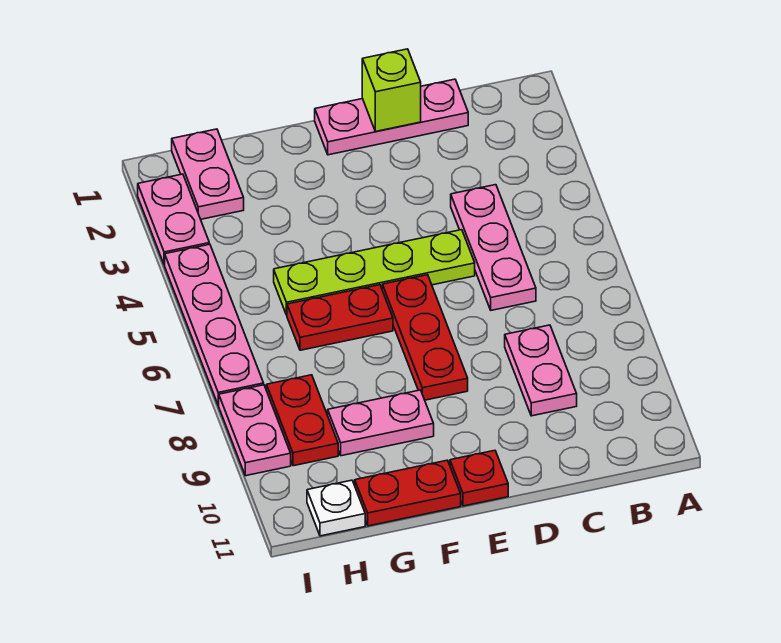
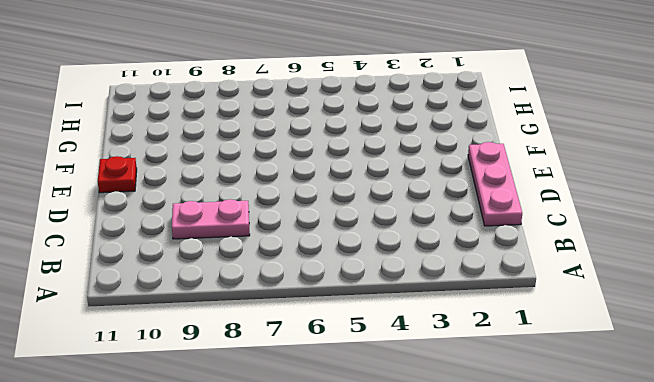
none -> pink 1x3 plate [451,185,536,310]
none -> lime 1x4 plate [274,230,475,315]
none -> red 1x3 plate [382,275,468,400]

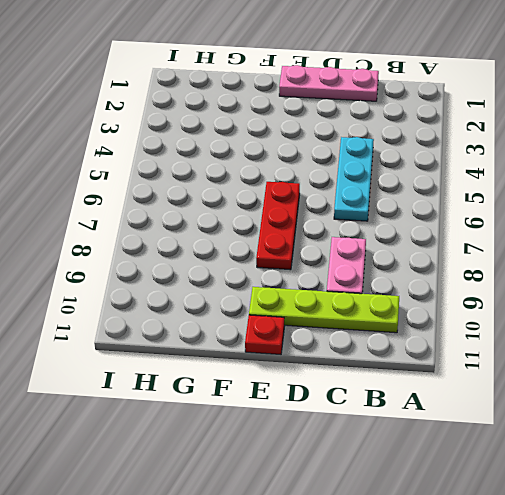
lime 1x4 plate [249,287,399,333] -> lime 1x4 plate moved to [274,230,475,315]
cyan 1x3 plate [334,137,374,221] -> pink 1x3 plate [451,185,536,310]
none -> red 1x2 plate [287,285,393,350]
none -> pink 1x2 plate [328,390,434,456]
none -> red 1x2 plate [355,460,461,526]

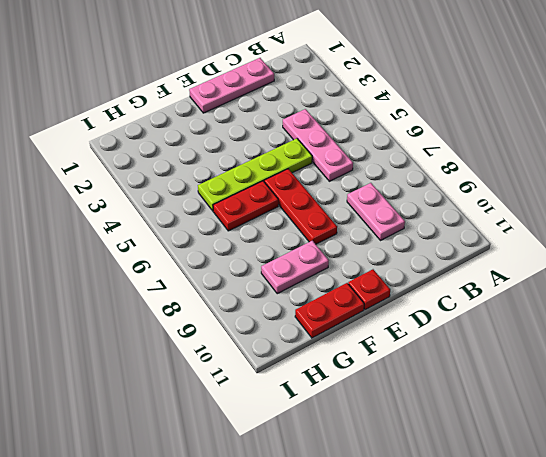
none -> pink 1x2 plate [172,129,244,219]
none -> red 1x2 plate [266,375,338,466]
none -> white 1x1 plate [307,480,365,536]

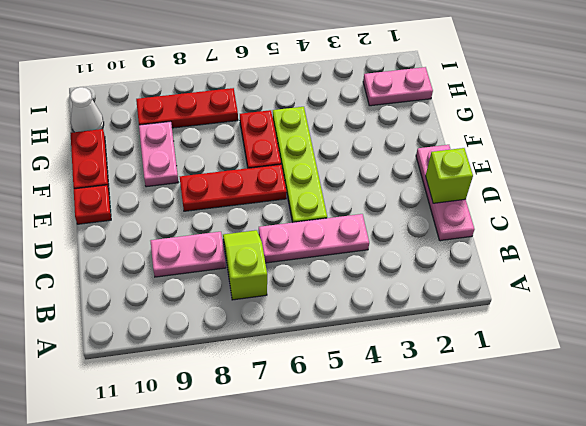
lime 1x2 slope [223,230,267,300] -> none
red 1x3 plate [136,88,238,128] -> red 1x2 plate [266,375,338,466]
white 1x1 cone [70,87,104,132] -> white 1x1 plate [307,480,365,536]
none -> pink 1x2 plate [138,174,209,265]
none -> pink 1x4 plate [165,244,264,405]
none -> pink 1x2 plate [219,385,291,476]

